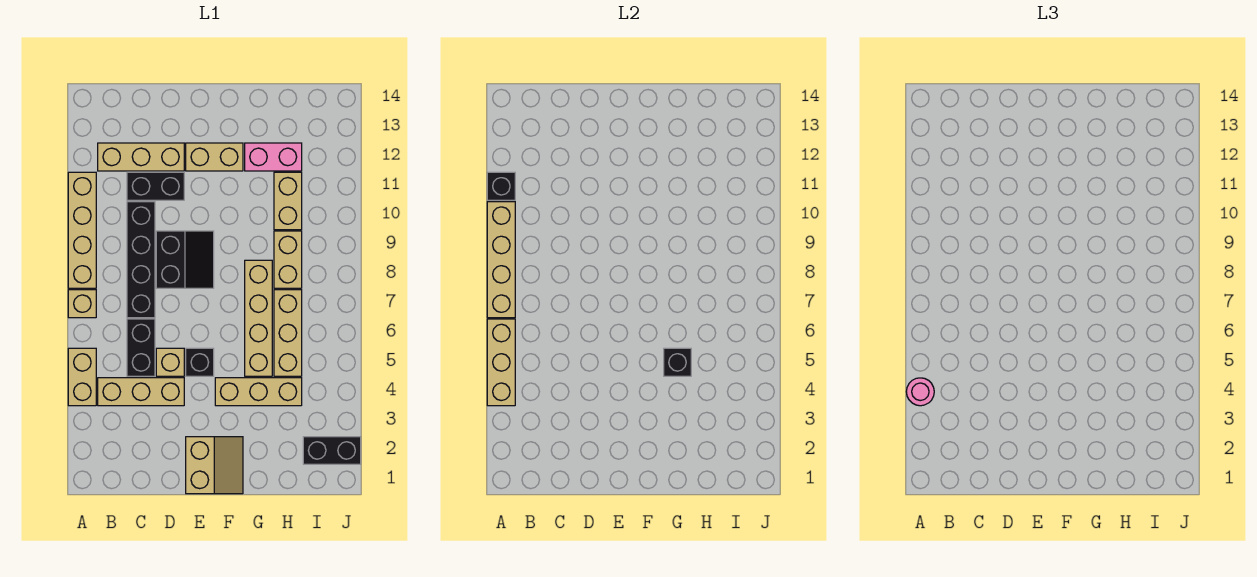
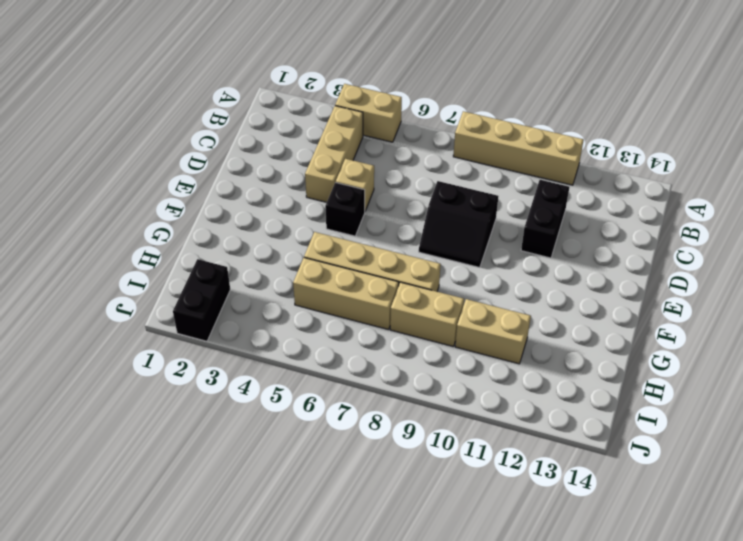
none -> tan 1x1 brick [68,290,96,318]
none -> tan 1x3 brick [98,143,184,171]
none -> black 1x2 brick [127,319,155,376]

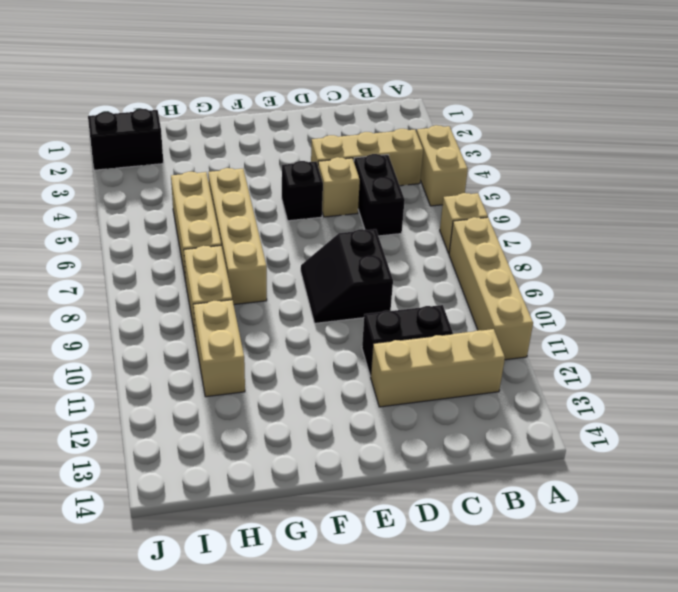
none -> black 1x4 brick [127,202,155,318]
none -> tan 2x2 slope [186,437,243,494]
none -> tan 1x2 brick [186,143,243,171]

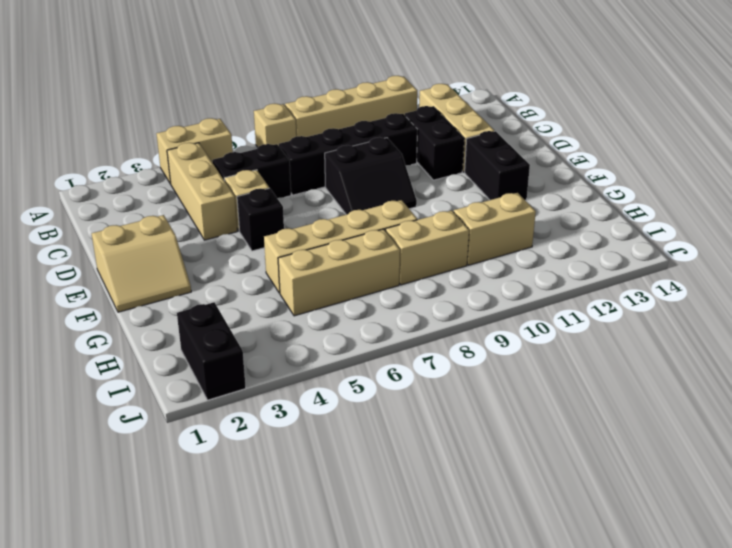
black 1x2 brick [465,131,530,200] -> tan 1x2 brick [186,143,243,171]
none -> tan 1x3 brick [215,378,302,406]
none -> pink 1x2 brick [245,143,302,171]
none -> tan 1x3 brick [487,319,515,406]

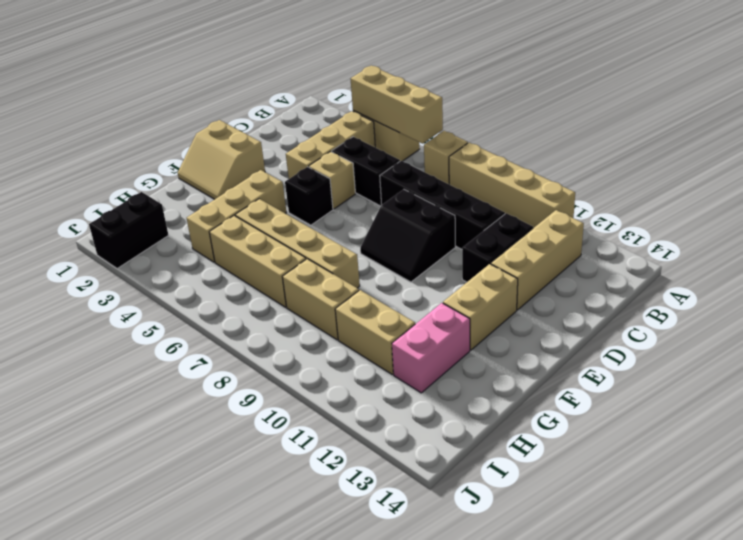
none -> tan 1x4 brick [487,202,515,318]
none -> black 1x1 brick [487,172,515,200]
none -> black 1x1 brick [664,348,691,376]

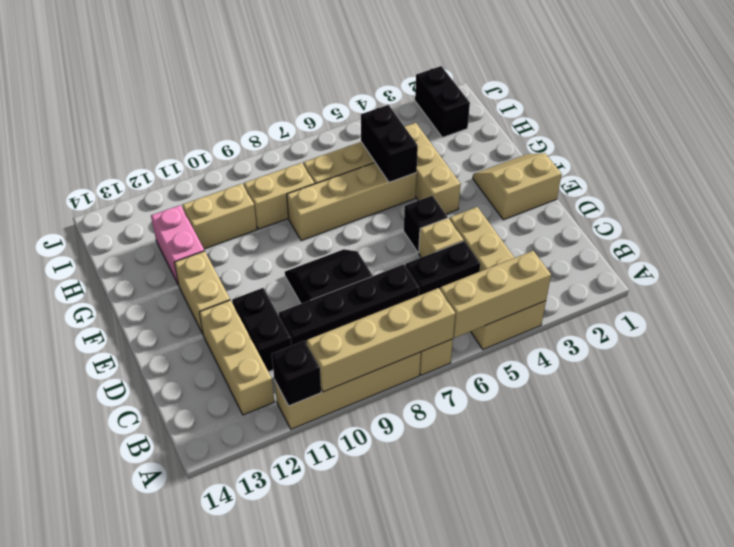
black 1x2 brick [361,105,418,182] -> black 1x1 brick [664,348,691,376]
none -> pink 1x1 round brick [906,378,934,406]

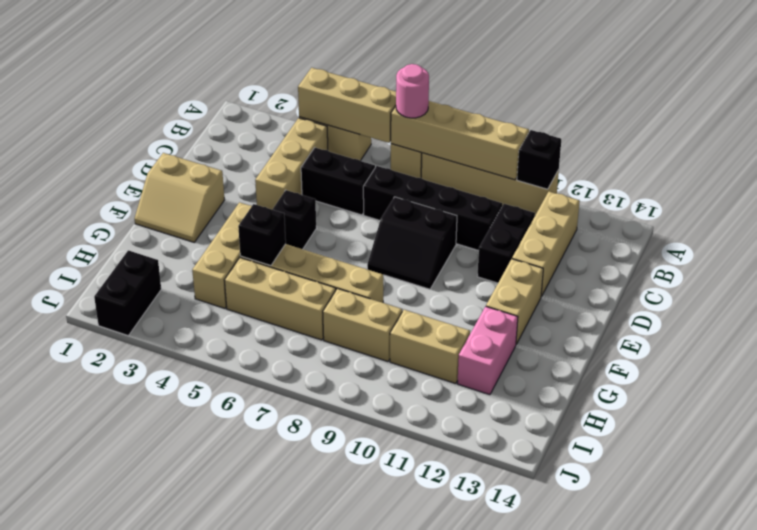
pink 1x1 round brick [396,64,429,118] -> pink 1x1 round brick moved to [906,378,934,406]
none -> tan 1x1 brick [156,348,184,376]

